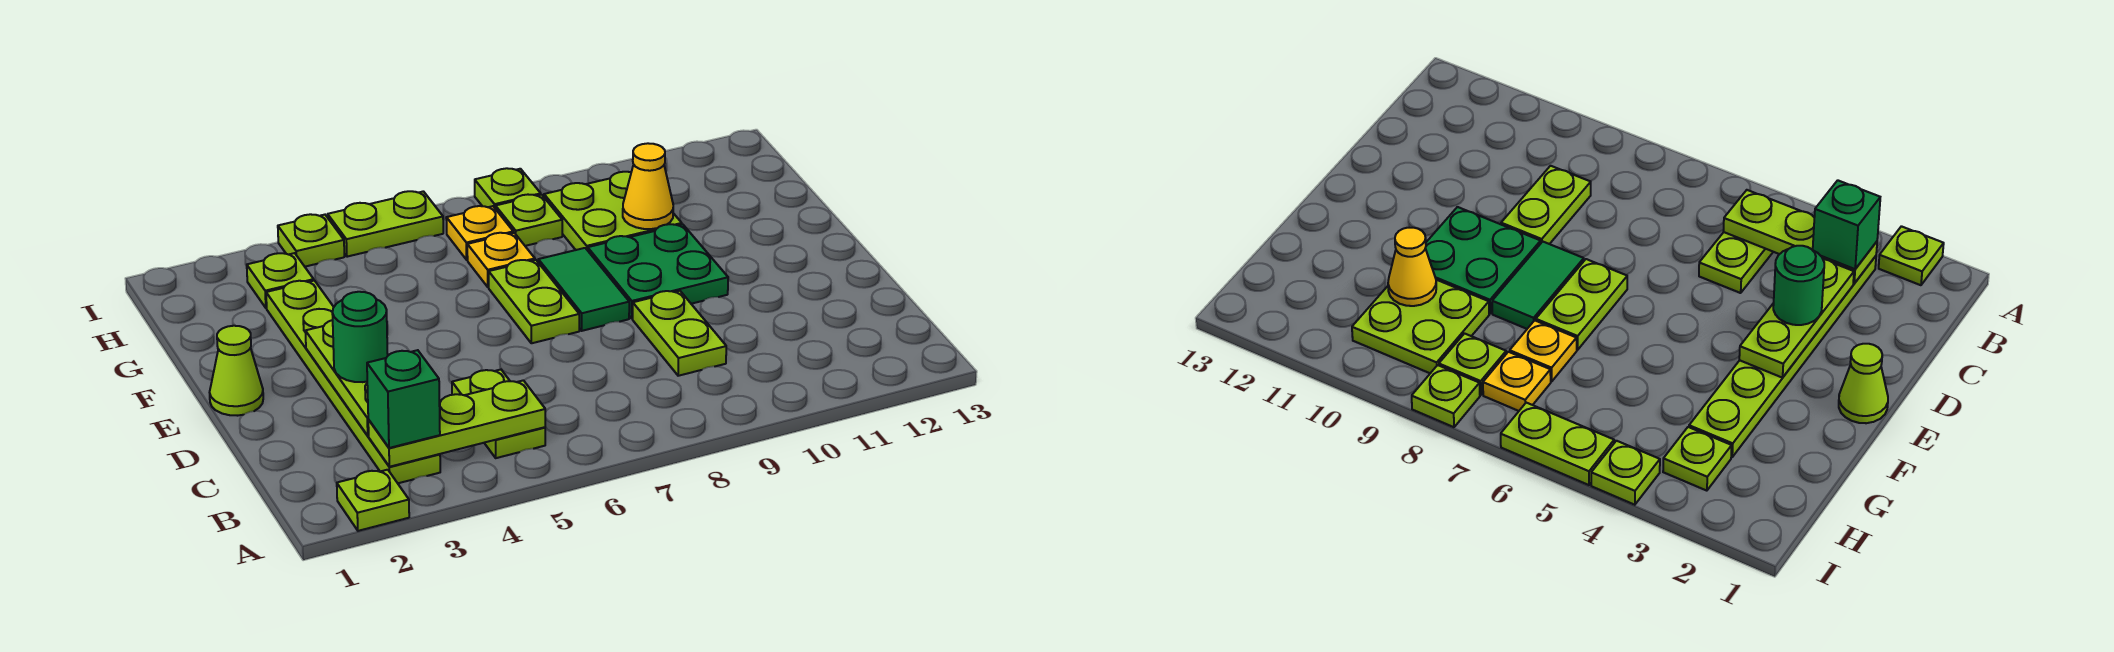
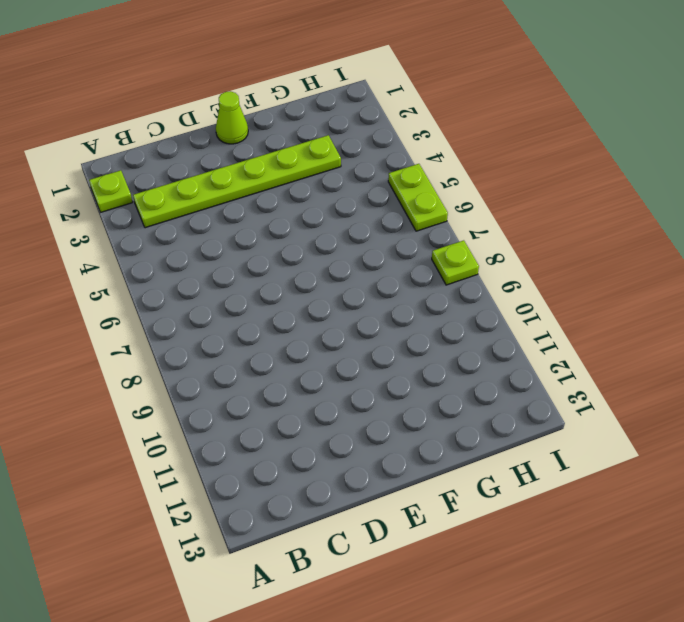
none -> lime 1x2 plate [452,370,545,458]
none -> lime 1x2 plate [633,291,726,376]
none -> lime 1x2 plate [489,260,579,343]

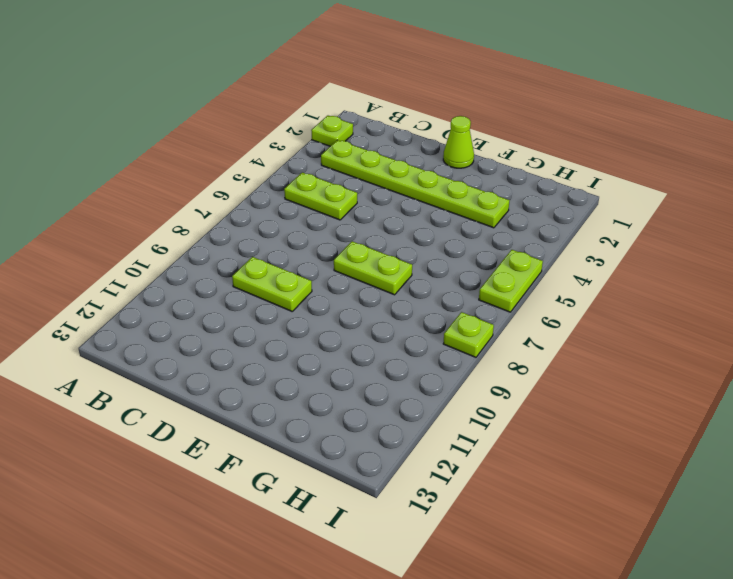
none -> green 1x2 tile [538,248,629,331]
none -> green 2x2 plate [588,224,728,319]
none -> yellow 1x1 plate [467,233,535,287]

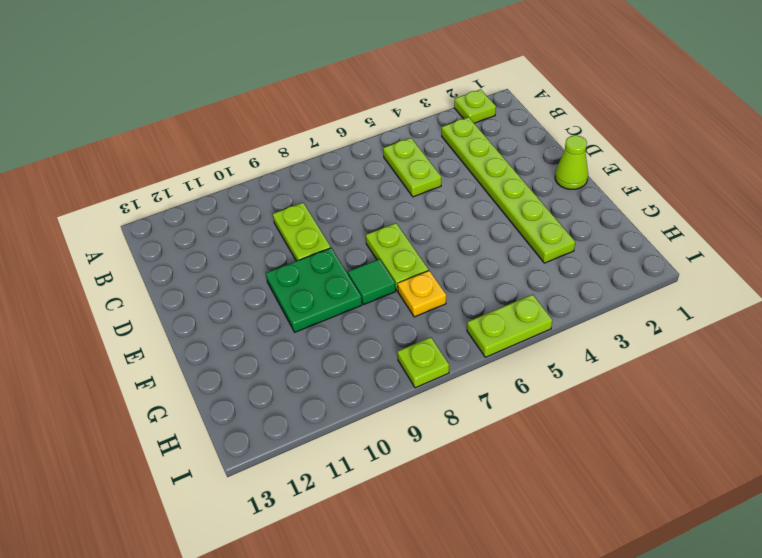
green 1x1 tile [348,259,396,304] -> green 1x2 tile [538,248,629,331]
none -> lime 2x2 plate [544,172,682,250]
none -> lime 1x1 plate [247,253,314,308]
none -> yellow 1x1 plate [446,206,513,260]

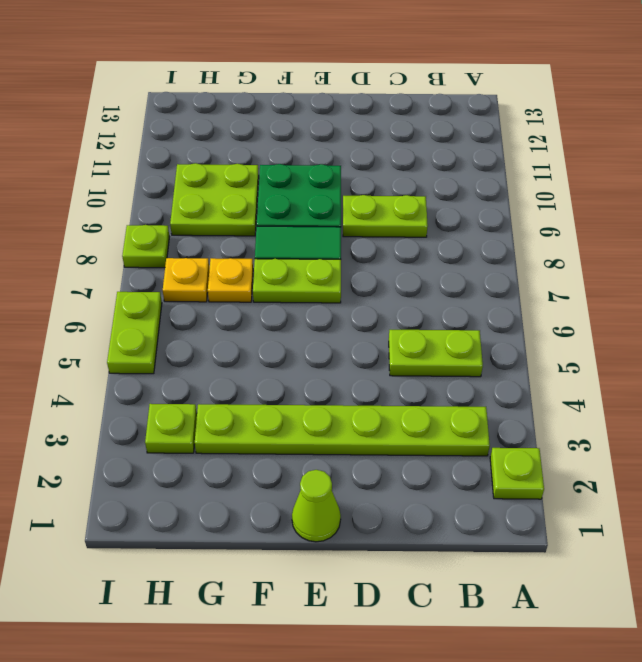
none -> lime 1x1 plate [495,195,562,246]
none -> lime 1x1 plate [278,214,344,267]
none -> lime 1x3 plate [368,380,545,467]

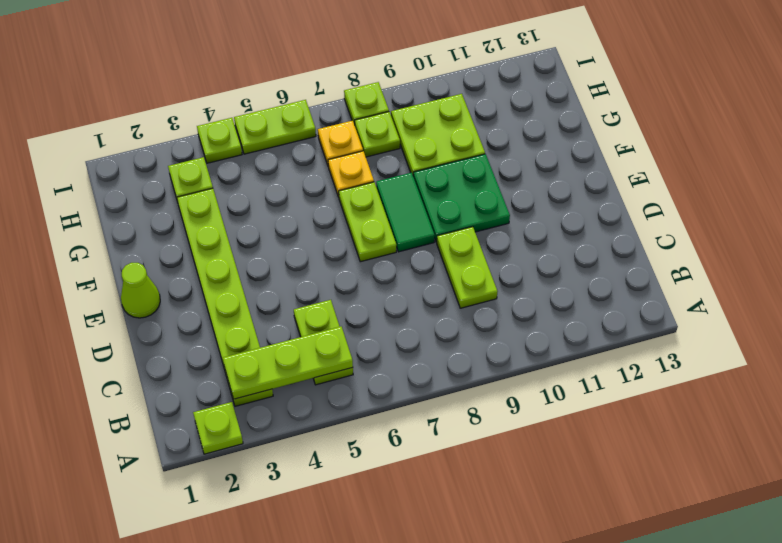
none -> lime 1x3 plate [305,320,369,436]
none -> yellow 1x1 cone [623,143,673,229]
none -> green 1x1 brick [367,350,440,448]

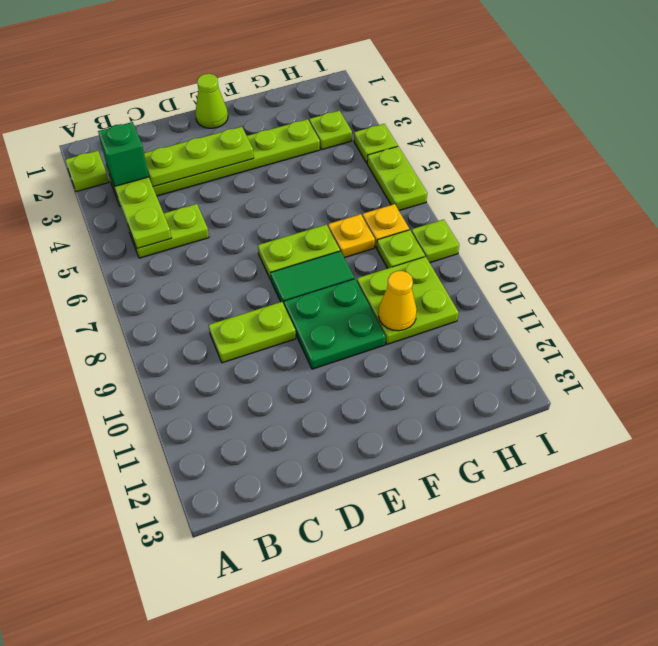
none -> green 1x1 round brick [332,292,388,382]

